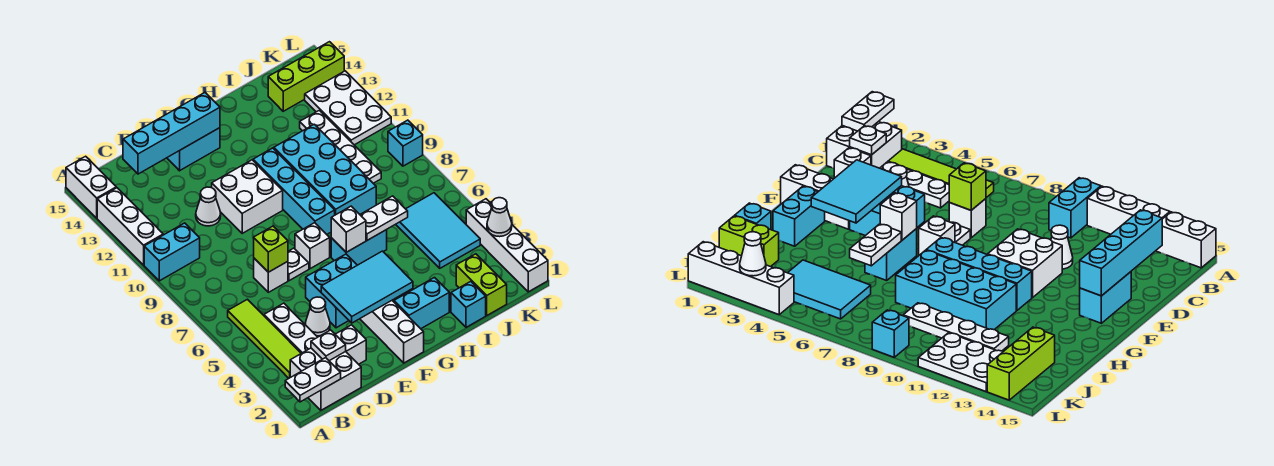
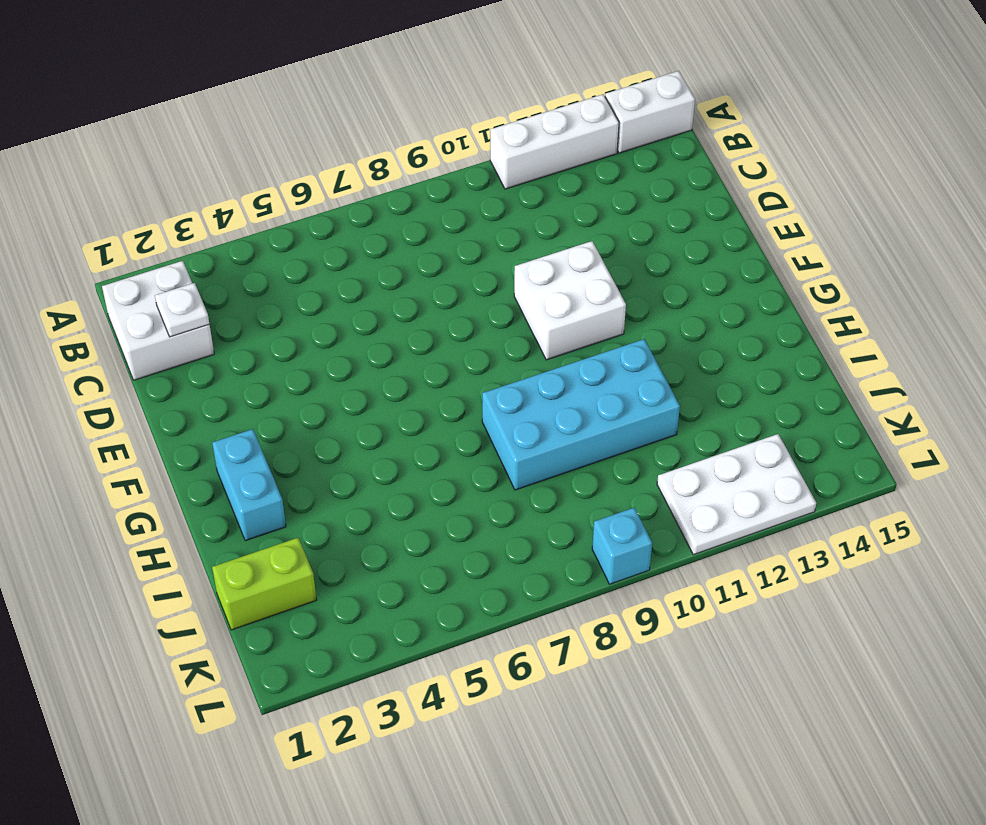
none -> cyan 1x2 brick [144,223,200,281]
none -> lime 1x4 tile [228,299,301,378]
none -> white 1x3 plate [264,303,317,353]
none -> white 1x1 brick [335,325,366,364]

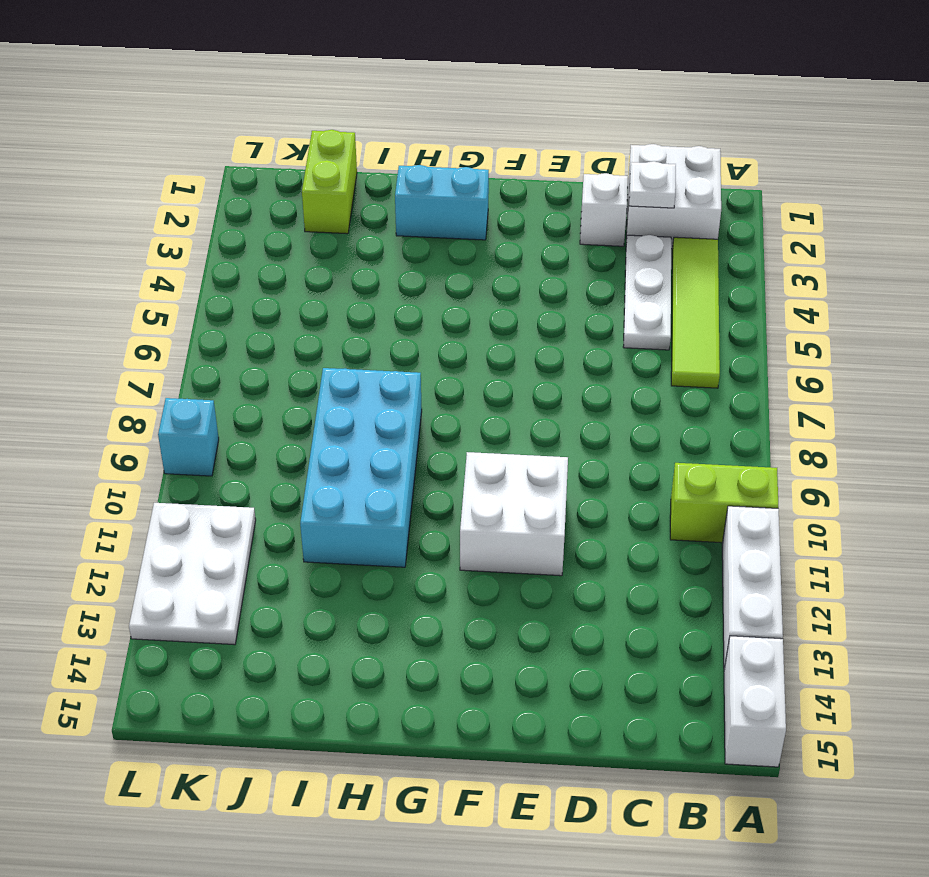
lime 1x2 brick [670,463,778,543] -> cyan 1x2 brick [144,223,200,281]
none -> white 1x1 cone [305,297,330,336]
none -> white 1x1 brick [254,258,288,292]
none -> white 1x1 cone [196,187,221,226]
none -> cyan 2x2 brick [306,254,357,328]

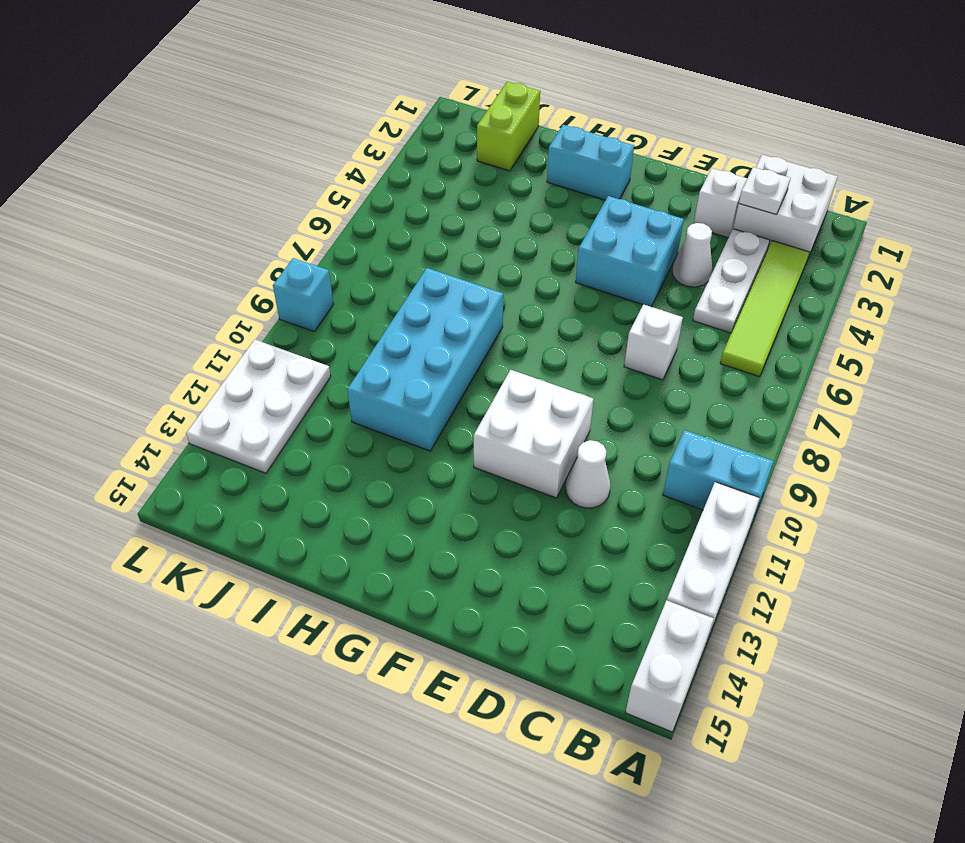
none -> white 1x1 plate [288,248,309,281]
none -> cyan 1x2 brick [167,128,220,171]
none -> white 1x3 brick [360,301,424,363]
none -> white 1x1 brick [295,223,330,269]

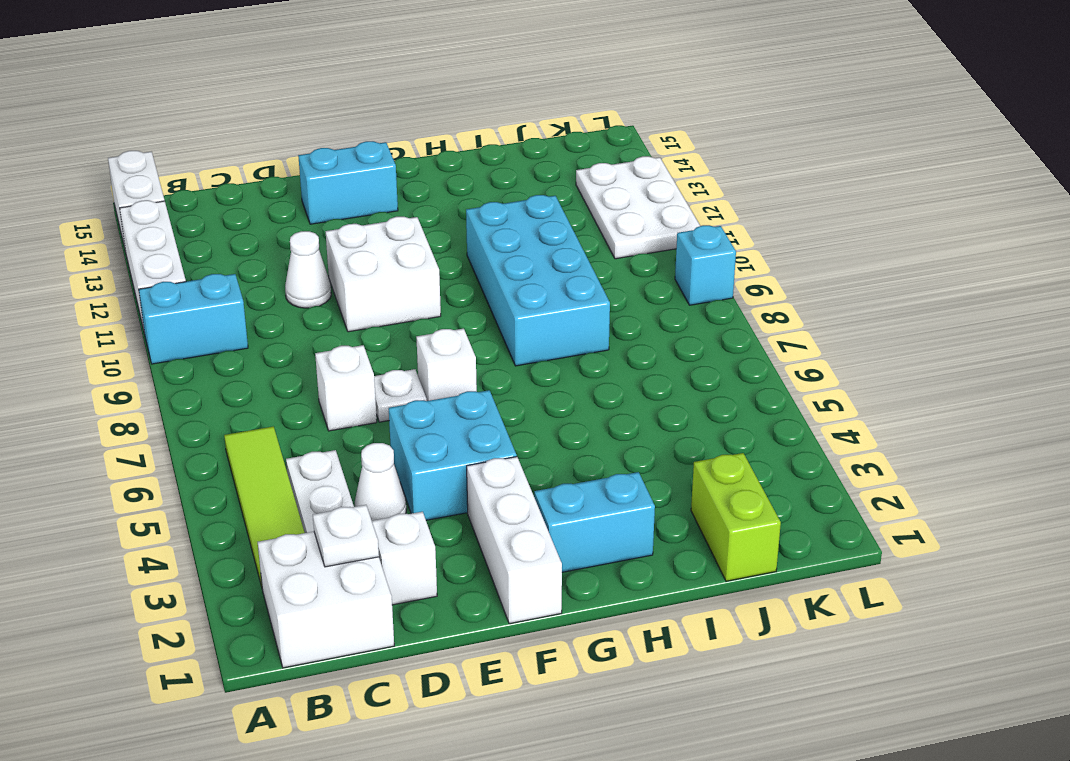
none -> cyan 1x2 brick [331,230,387,265]
none -> cyan 1x4 brick [253,148,335,234]
none -> cyan 1x1 brick [451,281,486,327]
none -> cyan 2x3 tile [396,193,480,268]

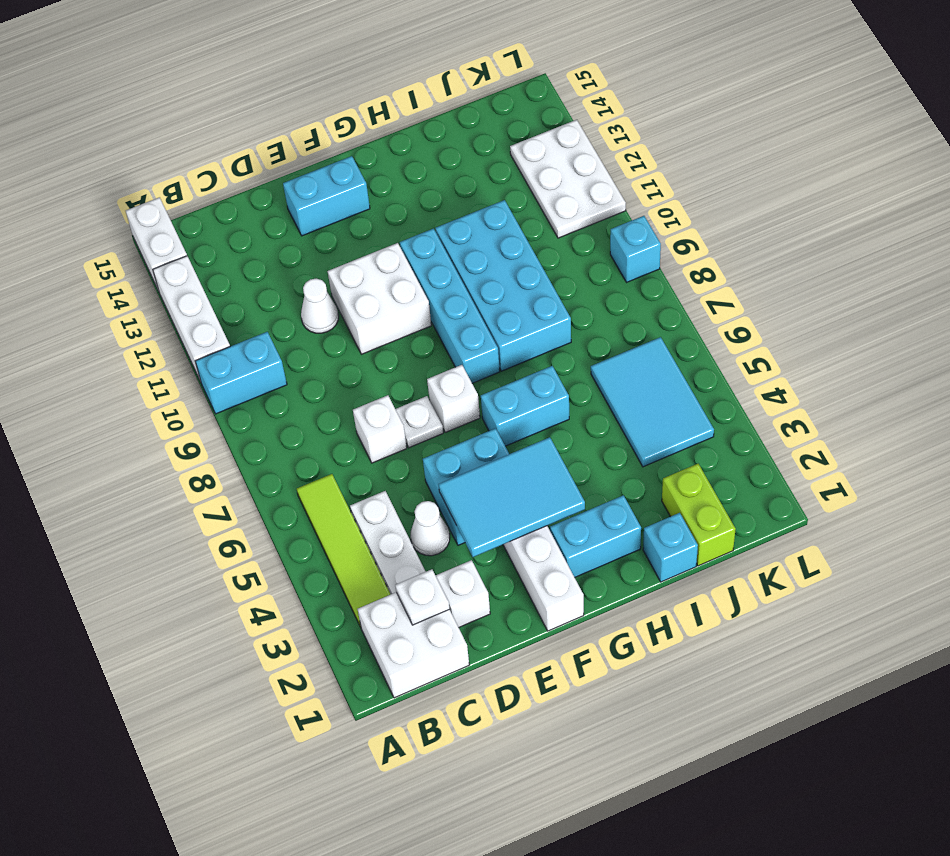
none -> white 1x4 plate [300,110,381,183]
none -> lime 1x3 brick [268,42,344,111]
none -> white 1x4 brick [466,199,548,292]
none -> white 1x2 plate [285,358,341,402]

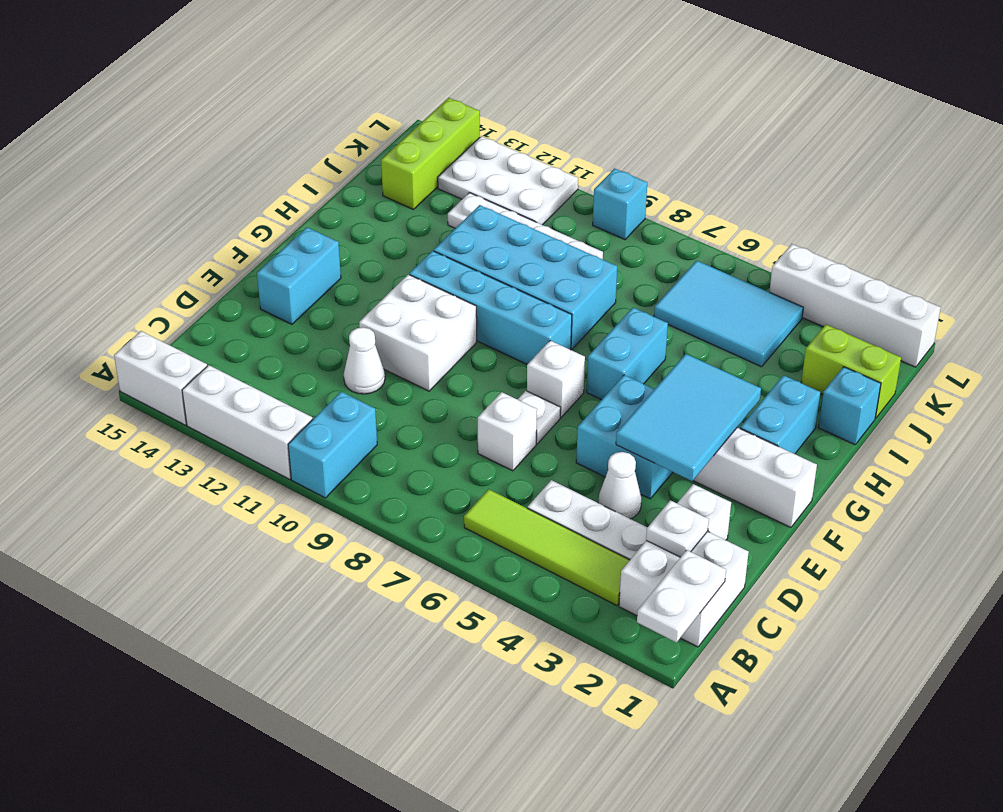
none -> cyan 1x4 brick [123,93,220,174]
none -> lime 1x1 brick [254,226,288,272]
none -> white 1x1 brick [331,206,366,252]
none -> white 1x2 plate [360,196,408,240]

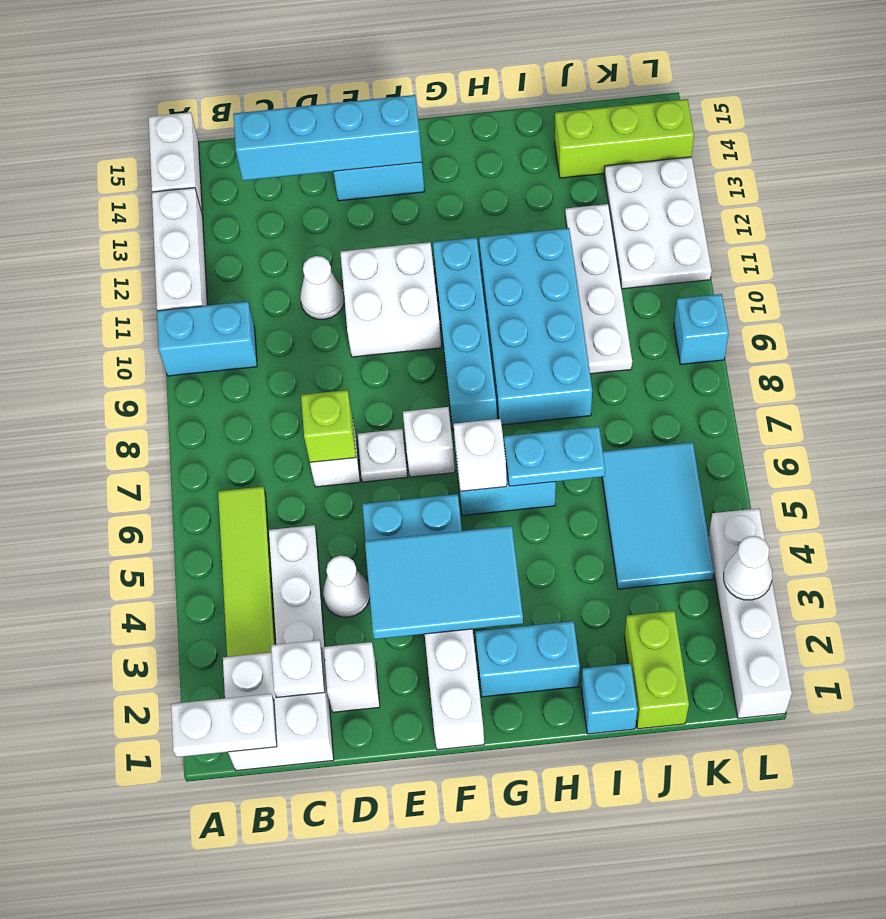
cyan 1x2 plate [504,426,605,486] -> white 1x2 plate [360,196,408,240]

